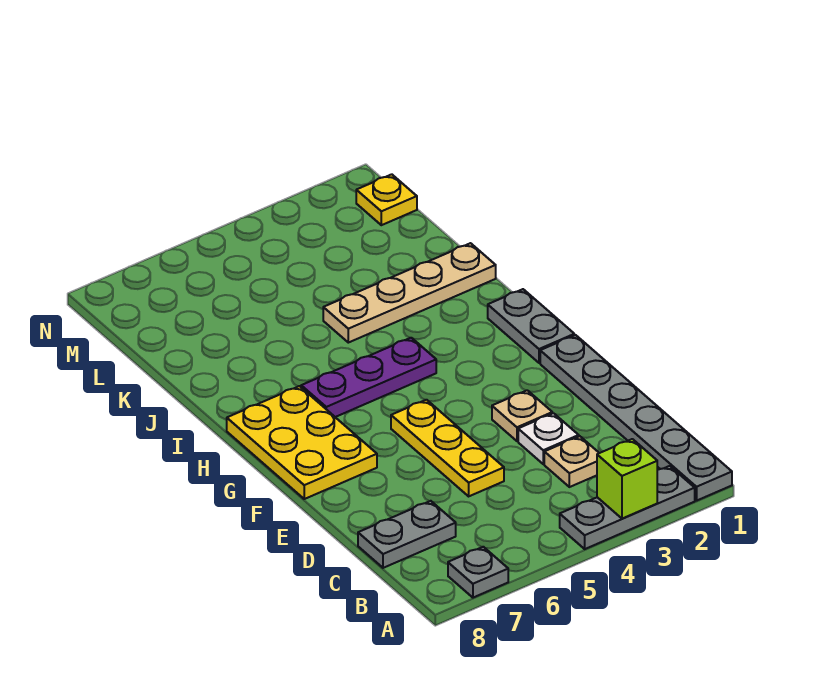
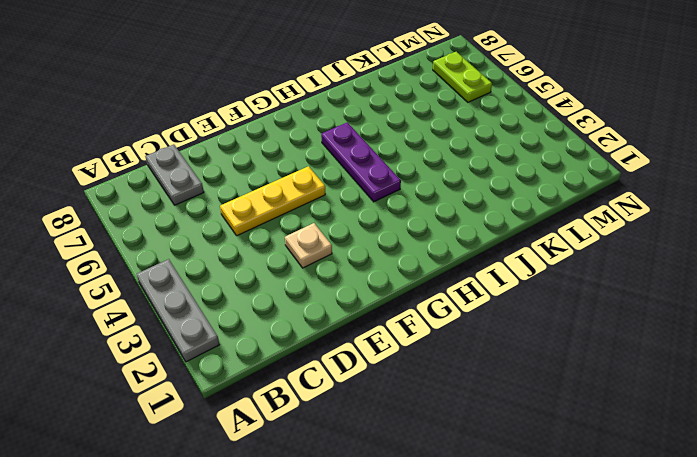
lime 1x2 plate [433,52,492,102] -> none
none -> grey 1x6 plate [540,335,732,501]
none -> grey 1x1 plate [448,547,508,598]
none -> tan 1x1 plate [544,436,599,487]

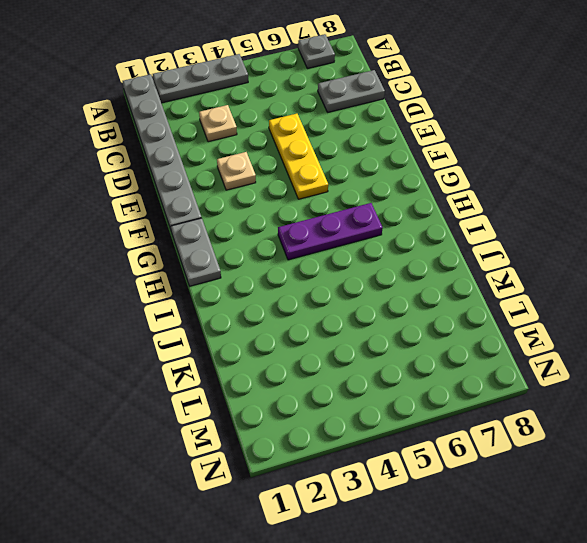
none -> white 1x1 plate [518,413,579,464]
none -> yellow 2x3 plate [227,386,377,499]
none -> tan 1x4 plate [323,243,496,343]

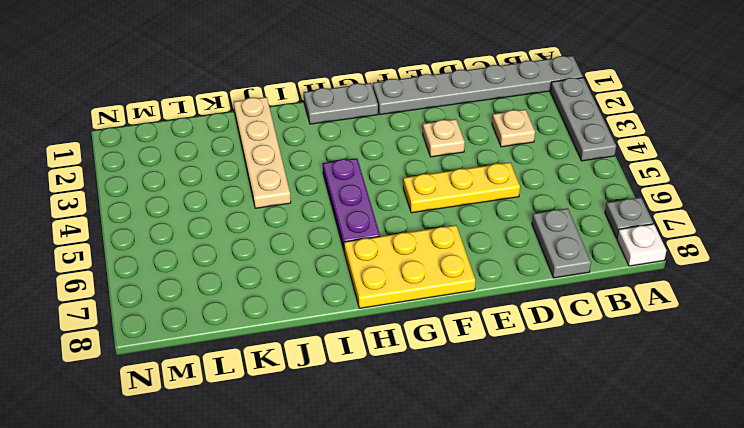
white 1x1 plate [617,224,666,266] -> white 1x1 plate moved to [518,413,579,464]
none -> yellow 1x1 plate [356,174,417,225]
none -> lime 1x1 brick [597,439,657,519]

